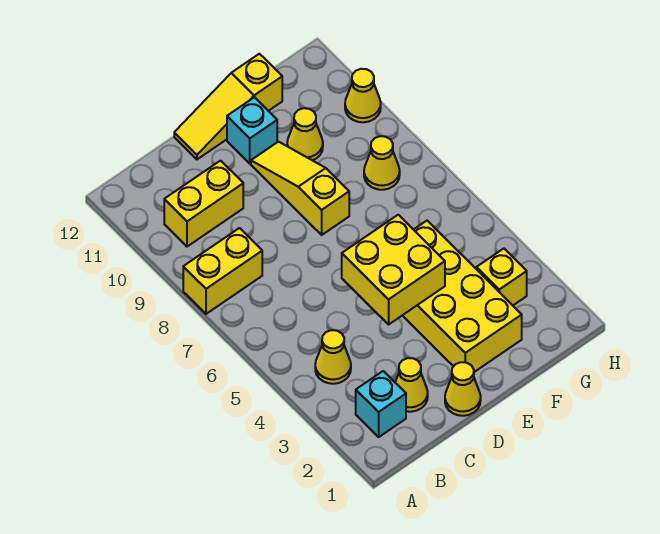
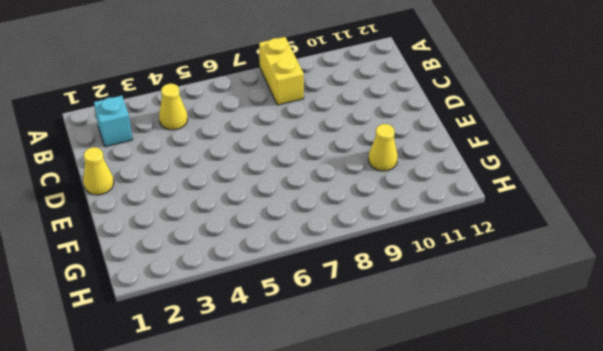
none -> yellow 1x2 brick [164,161,243,247]
none -> yellow 1x1 cone [395,358,428,412]
none -> yellow 1x3 slope [174,54,282,159]

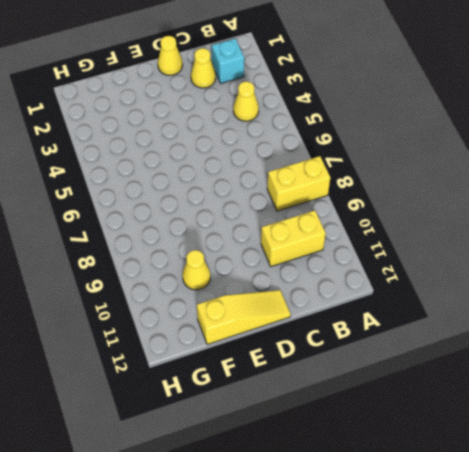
none -> yellow 2x4 brick [402,221,522,372]
none -> yellow 1x3 slope [251,142,349,235]
none -> cyan 1x1 brick [227,97,277,163]

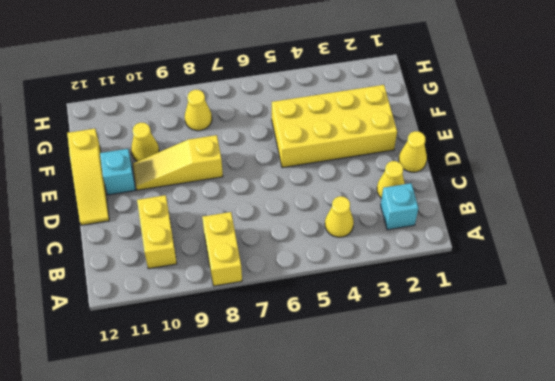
none -> yellow 1x1 brick [476,249,527,305]
none -> yellow 1x1 cone [345,69,381,122]
none -> yellow 2x2 brick [342,215,445,324]

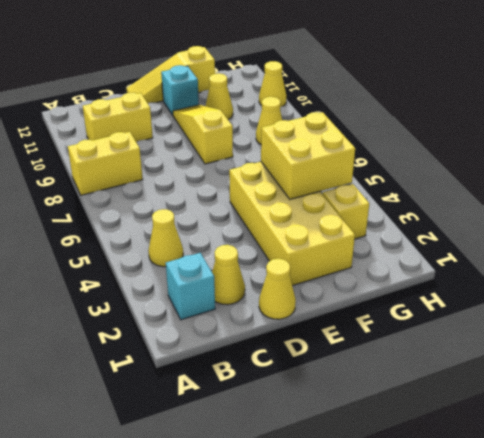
yellow 2x2 brick [261,112,355,199] -> yellow 2x2 brick moved to [342,215,445,324]

